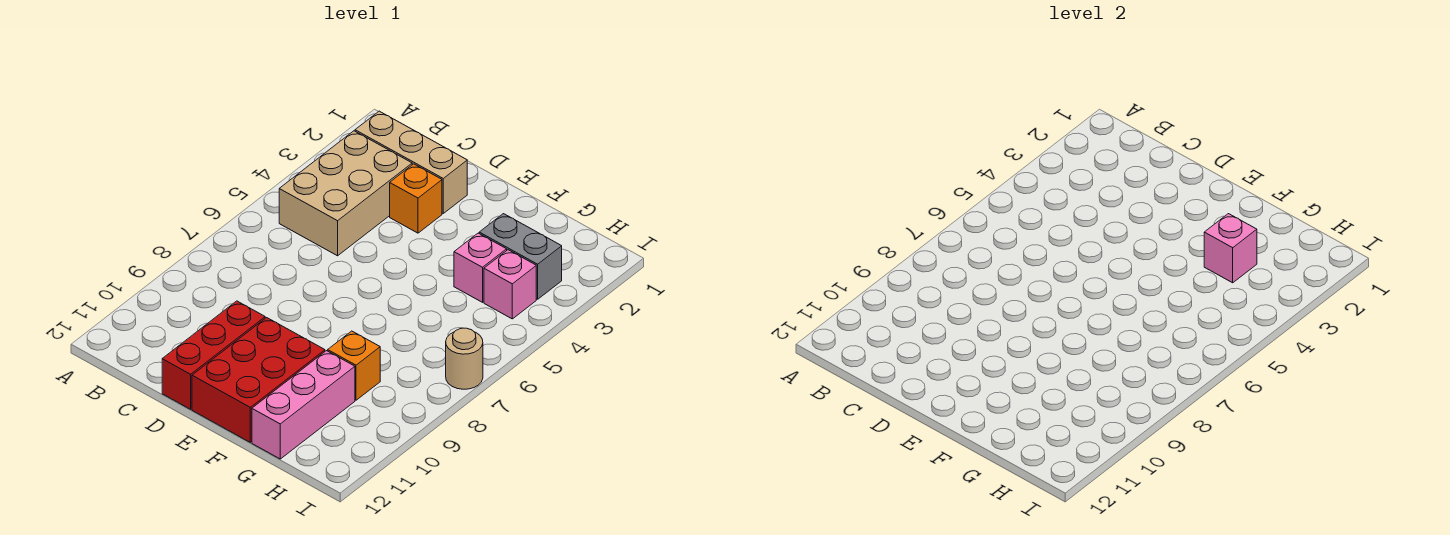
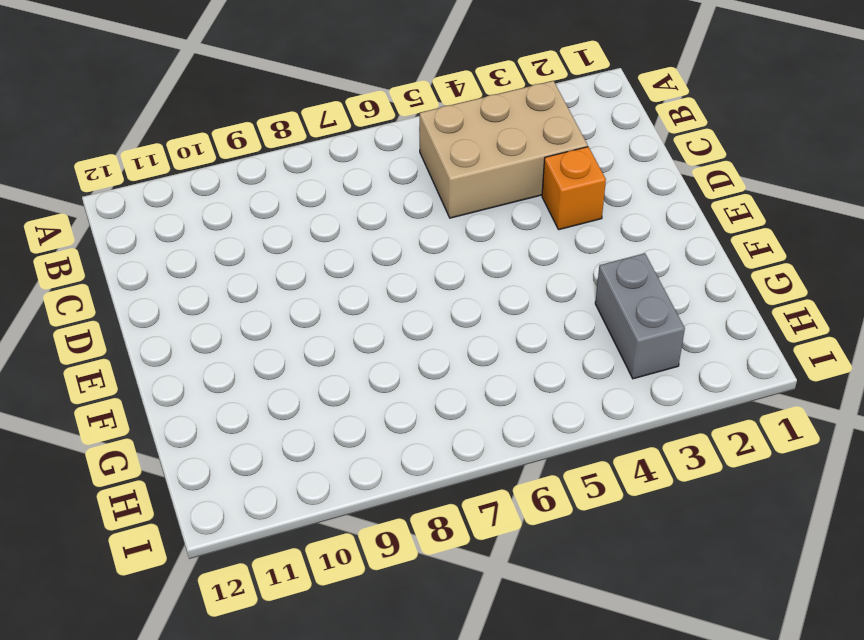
none -> tan 1x3 brick [355,111,467,213]
none -> red 1x3 brick [162,301,265,409]
none -> red 2x3 brick [192,318,325,442]

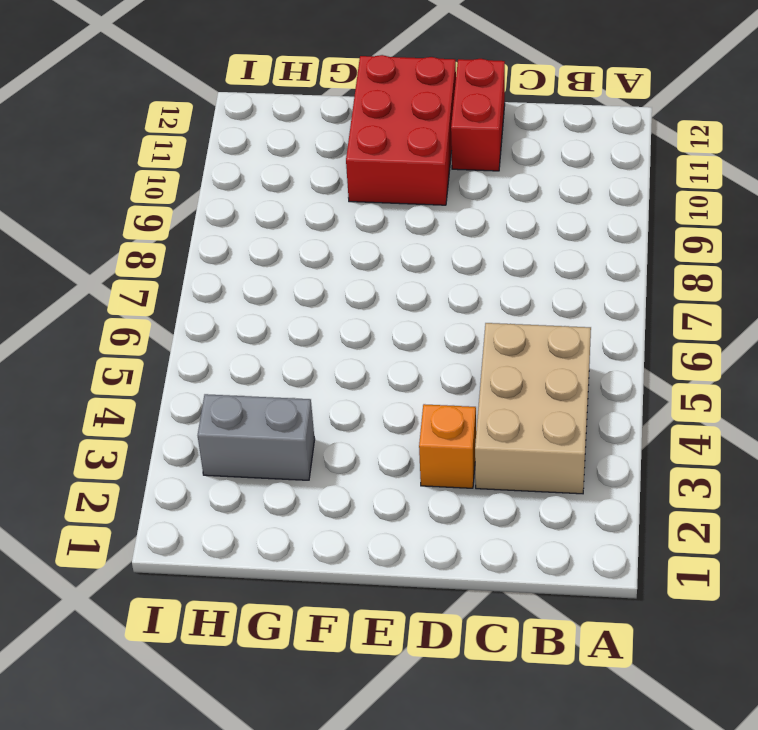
red 1x2 brick [451,59,505,171] -> red 1x3 brick [162,301,265,409]
none -> tan 1x3 brick [355,111,467,213]
none -> pink 1x1 brick [454,233,507,302]
none -> orange 1x1 brick [328,331,380,400]

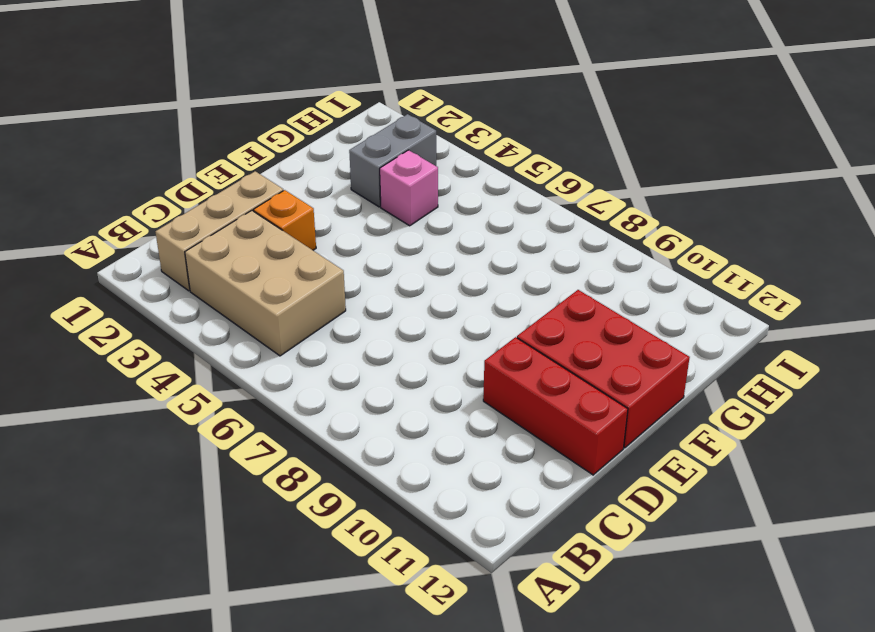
none -> orange 1x1 brick [328,331,380,400]
none -> pink 1x3 brick [252,351,355,459]
none -> pink 1x1 brick [484,250,536,319]

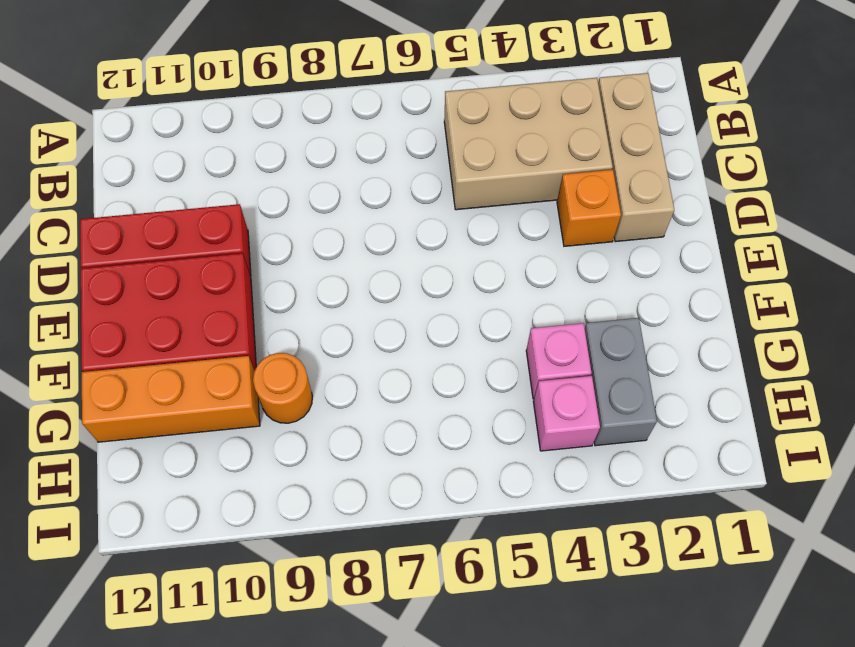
orange 1x1 round brick [253,353,312,423] -> orange 1x1 brick [328,331,380,400]
orange 1x3 brick [82,356,260,442] -> pink 1x3 brick [252,351,355,459]
none -> tan 1x1 round brick [446,328,483,389]
none -> pink 1x1 brick [1204,214,1257,283]

